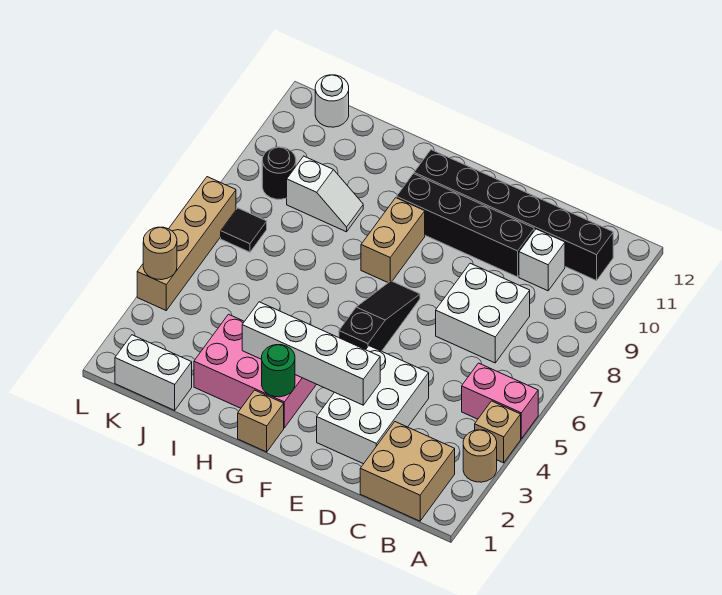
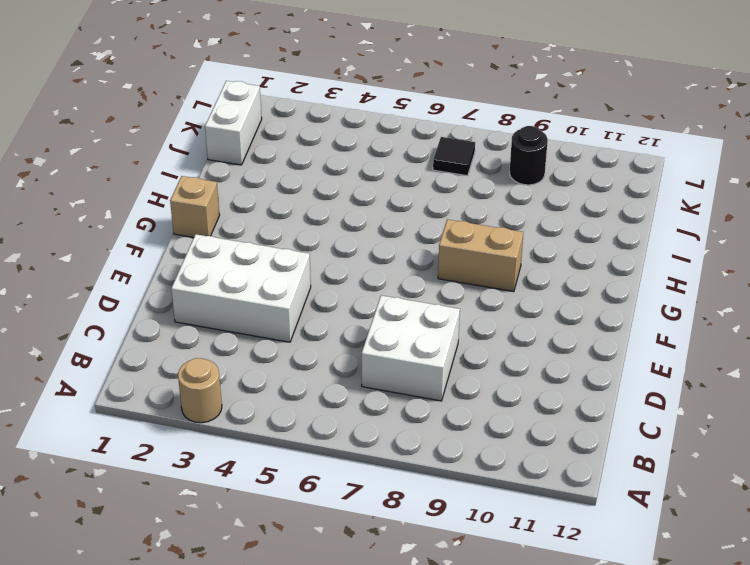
none -> tan 1x1 brick [475,401,521,463]
none -> pink 1x2 brick [462,363,538,439]
none -> tan 2x2 brick [360,422,455,521]

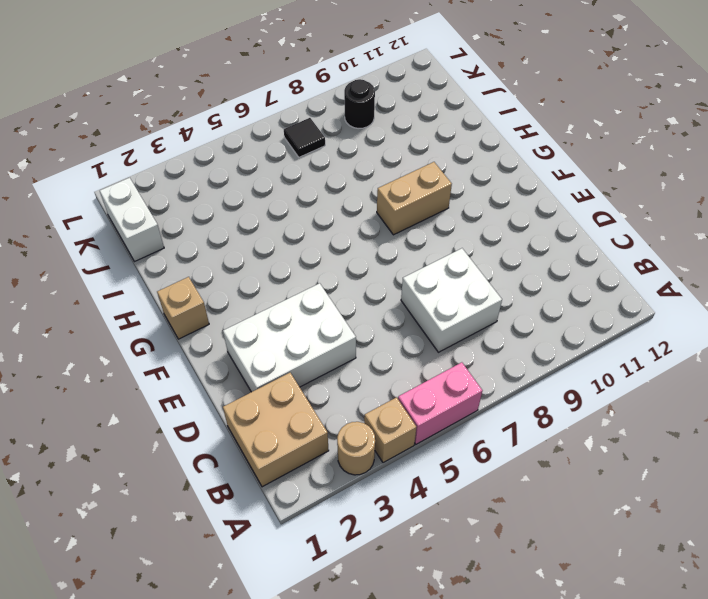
pink 1x2 brick [398,362,482,444] -> pink 1x2 brick turned to [462,363,538,439]
none -> black 1x6 brick [414,150,613,281]
none -> white 1x1 brick [519,229,565,291]
none -> black 1x4 brick [396,174,534,277]

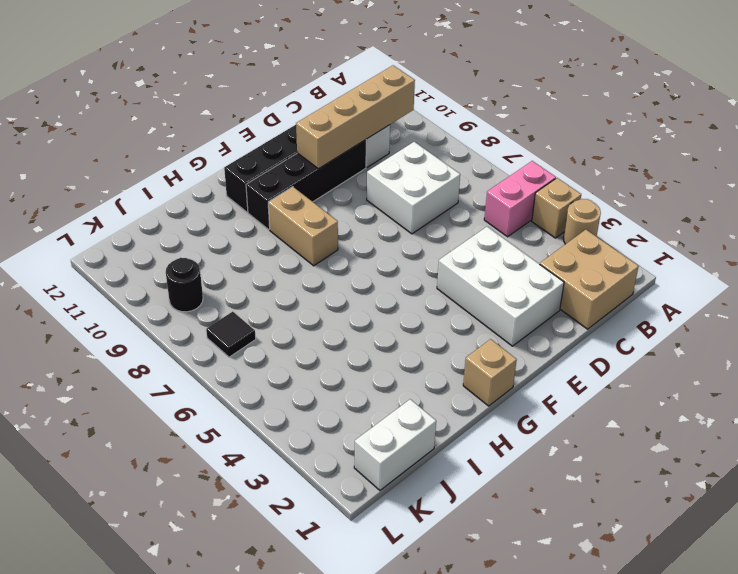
tan 1x4 brick [296,65,415,169] -> tan 1x4 brick turned to [137,177,236,310]
none -> black 1x3 slope [339,281,420,351]
none -> pink 2x3 brick [194,314,316,428]
none -> white 1x2 slope [287,156,363,232]

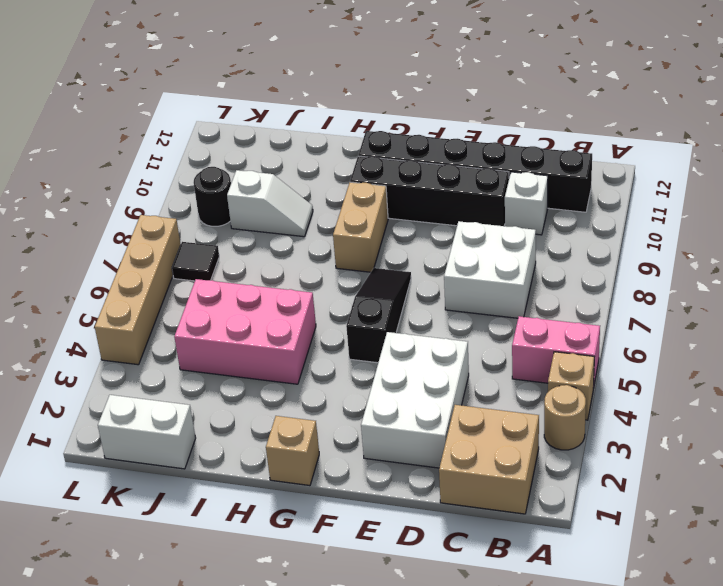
pink 2x3 brick [174,279,316,384] -> pink 2x3 brick moved to [194,314,316,428]
none -> white 1x1 round brick [315,75,349,127]
none -> white 1x4 brick [242,302,380,405]
none -> green 1x1 round brick [262,345,295,397]

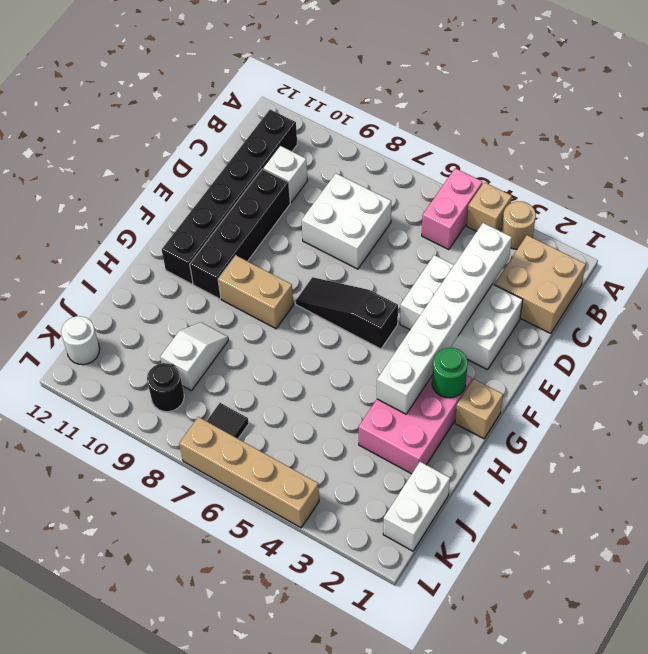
white 1x6 brick [377,223,512,414] -> white 1x4 brick [242,302,380,405]
none -> tan 1x1 round brick [143,227,177,280]

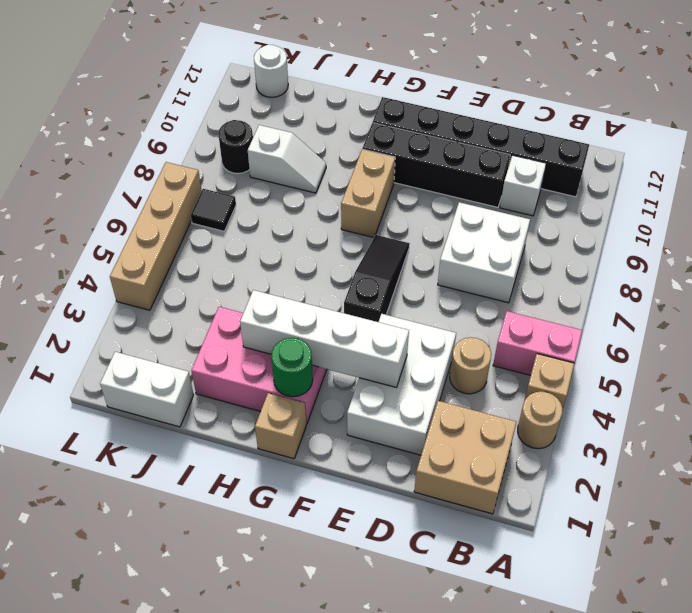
tan 1x1 round brick [450,337,491,394] -> tan 1x1 round brick moved to [143,227,177,280]

